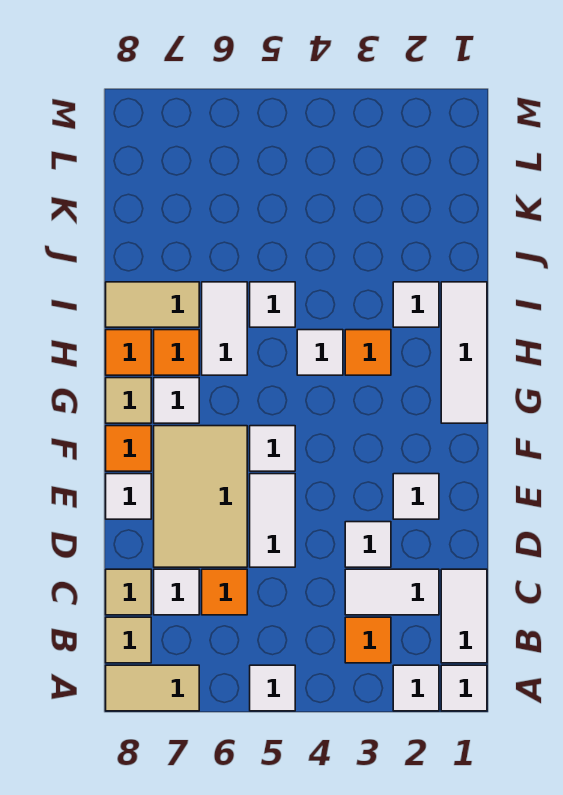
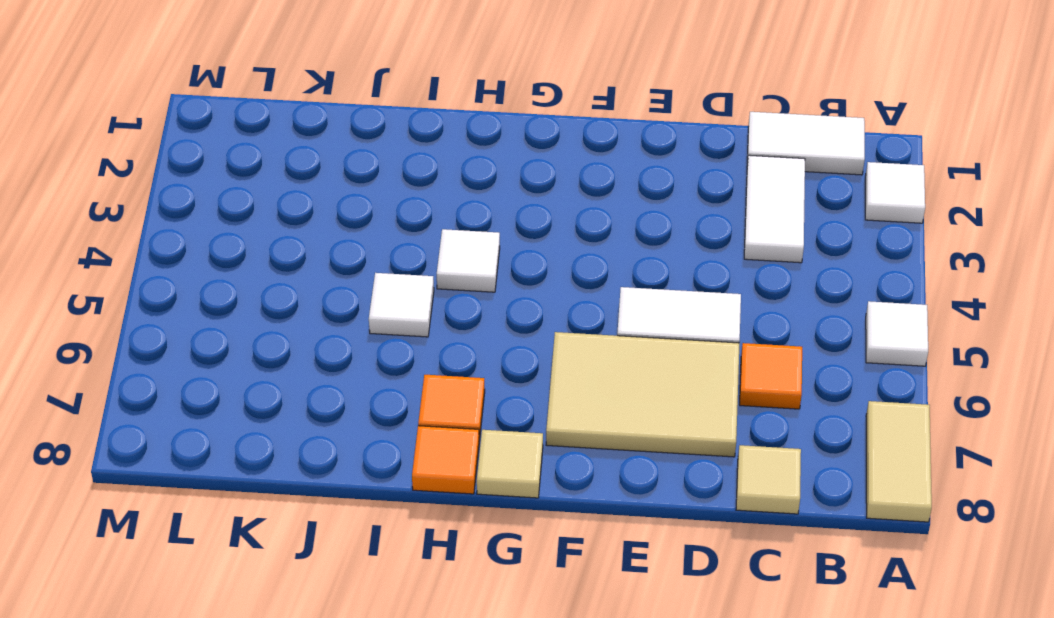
none -> white 1x1 tile [441,665,487,711]
none -> orange 1x1 tile [345,617,391,663]
none -> tan 1x1 tile [106,617,151,663]

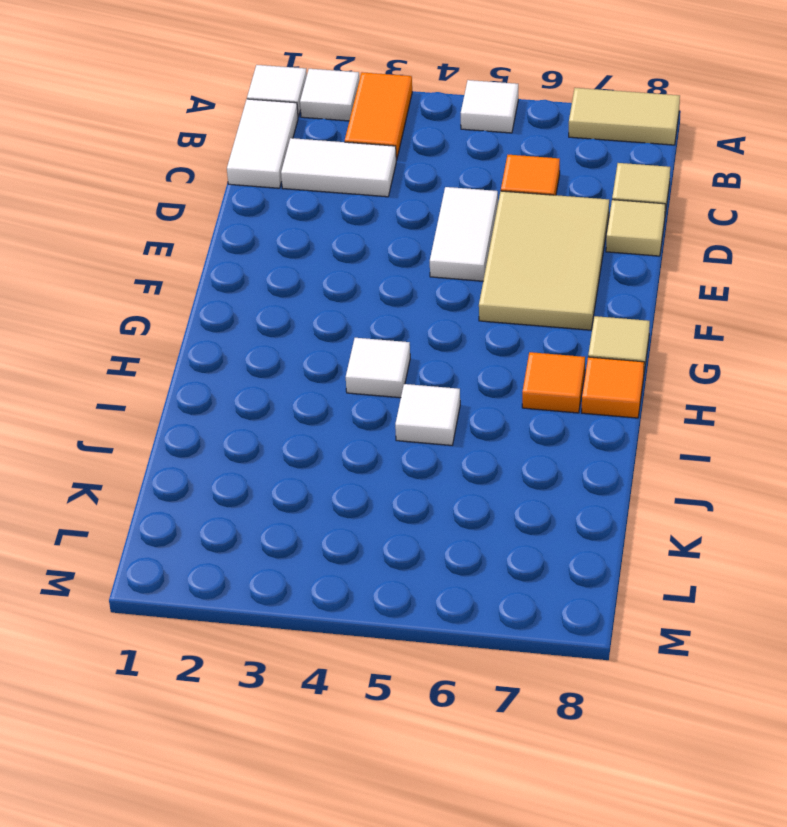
orange 1x2 tile [345,72,412,160] -> orange 1x1 tile [345,617,391,663]
tan 1x1 tile [606,200,665,256] -> tan 1x1 tile moved to [106,617,151,663]
none -> white 1x1 tile [154,569,199,615]
none -> white 1x1 tile [345,522,391,567]
none -> white 1x1 tile [393,474,439,519]

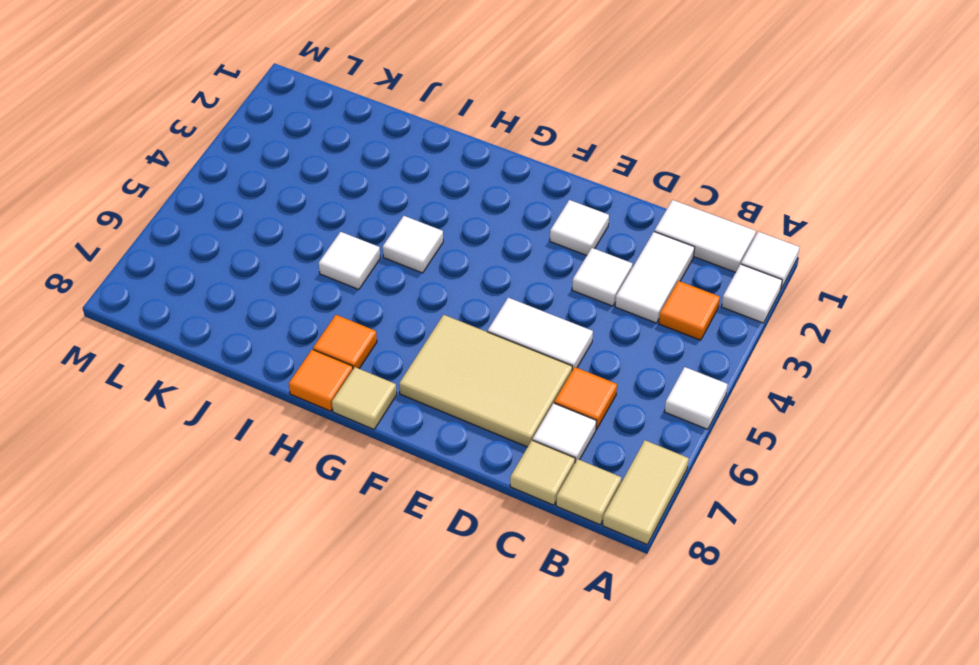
none -> white 1x1 tile [106,474,151,519]
none -> white 1x1 tile [250,426,295,471]
none -> orange 1x1 tile [106,426,151,471]

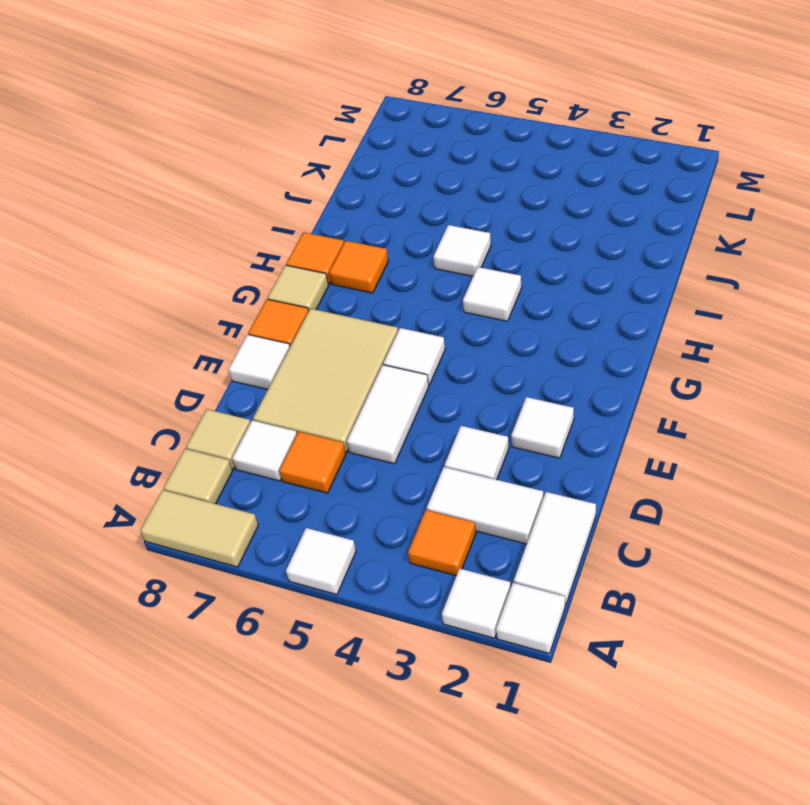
none -> white 1x3 tile [441,282,487,423]
none -> white 1x1 tile [154,378,199,423]
none -> orange 1x1 tile [345,330,391,375]

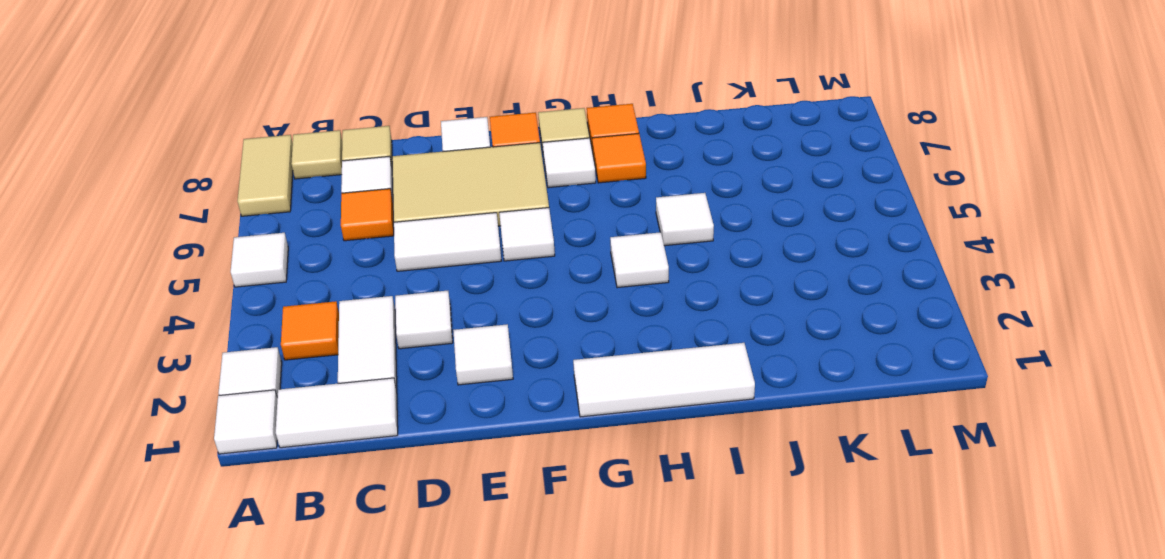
none -> orange 1x1 tile [345,330,391,375]
none -> white 1x2 tile [202,282,247,375]
none -> white 1x1 tile [393,282,439,327]

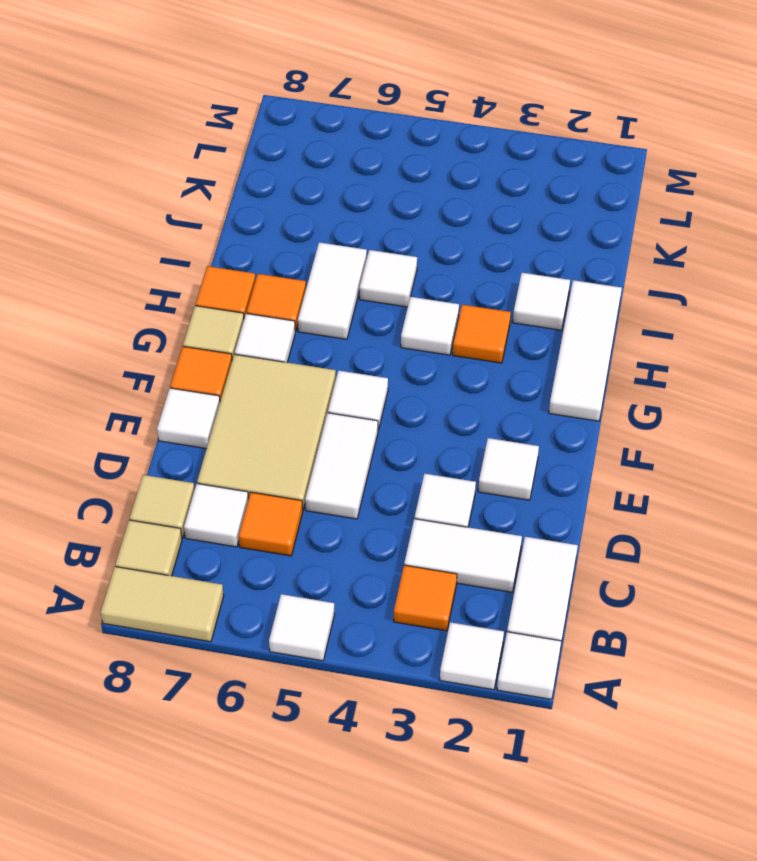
none -> tan 1x2 tile [106,282,199,327]

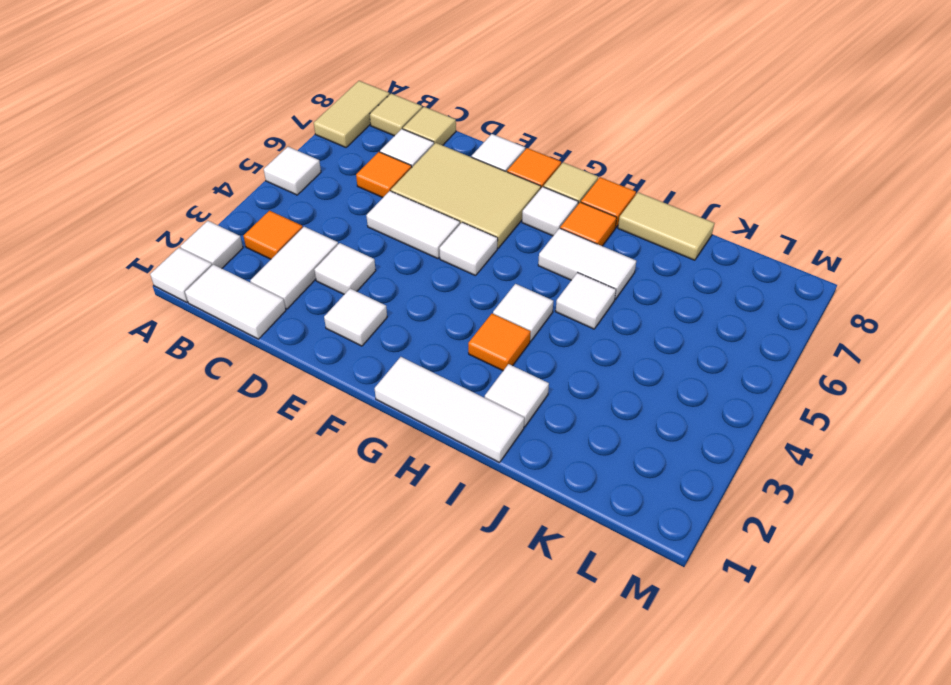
tan 1x2 tile [618,192,714,260] -> tan 1x2 tile turned to [106,282,199,327]

